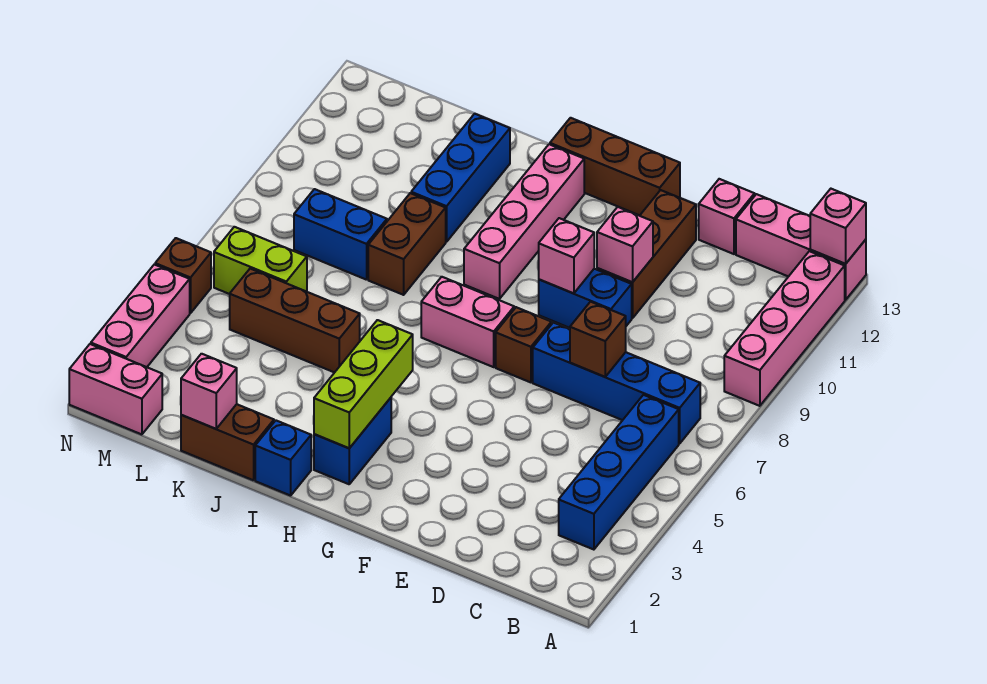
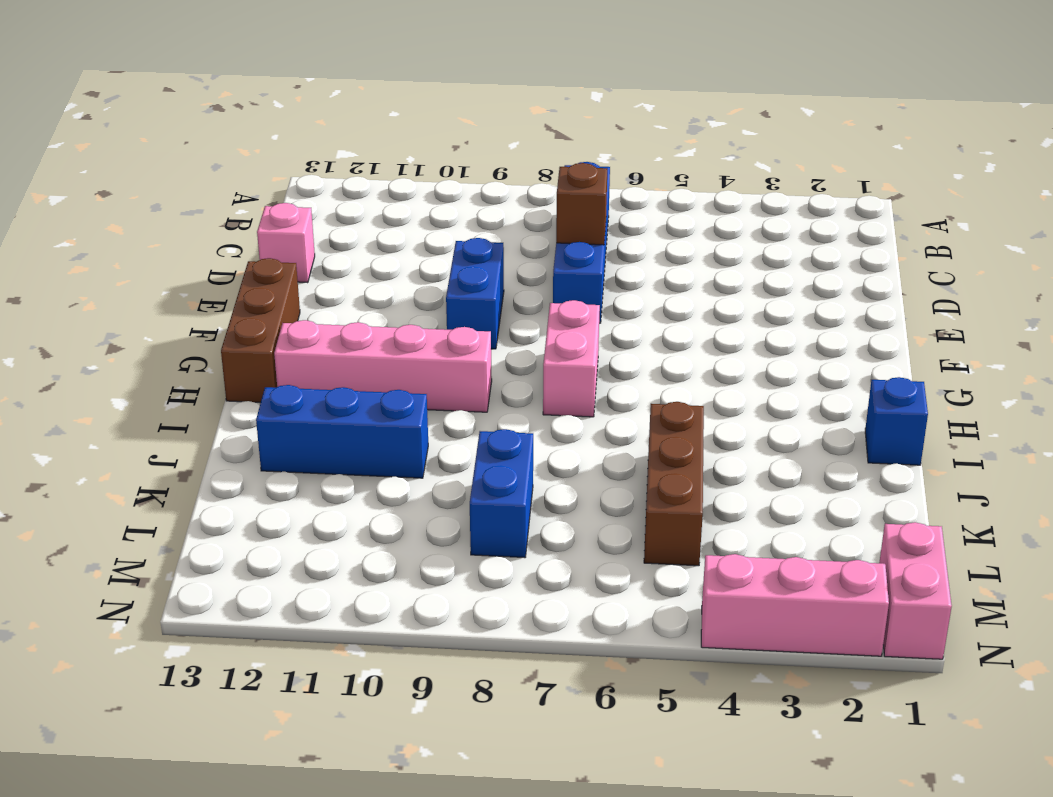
none -> pink 1x4 brick [724,251,845,406]
none -> pink 1x3 brick [736,194,866,300]
none -> blue 1x4 brick [559,395,679,550]

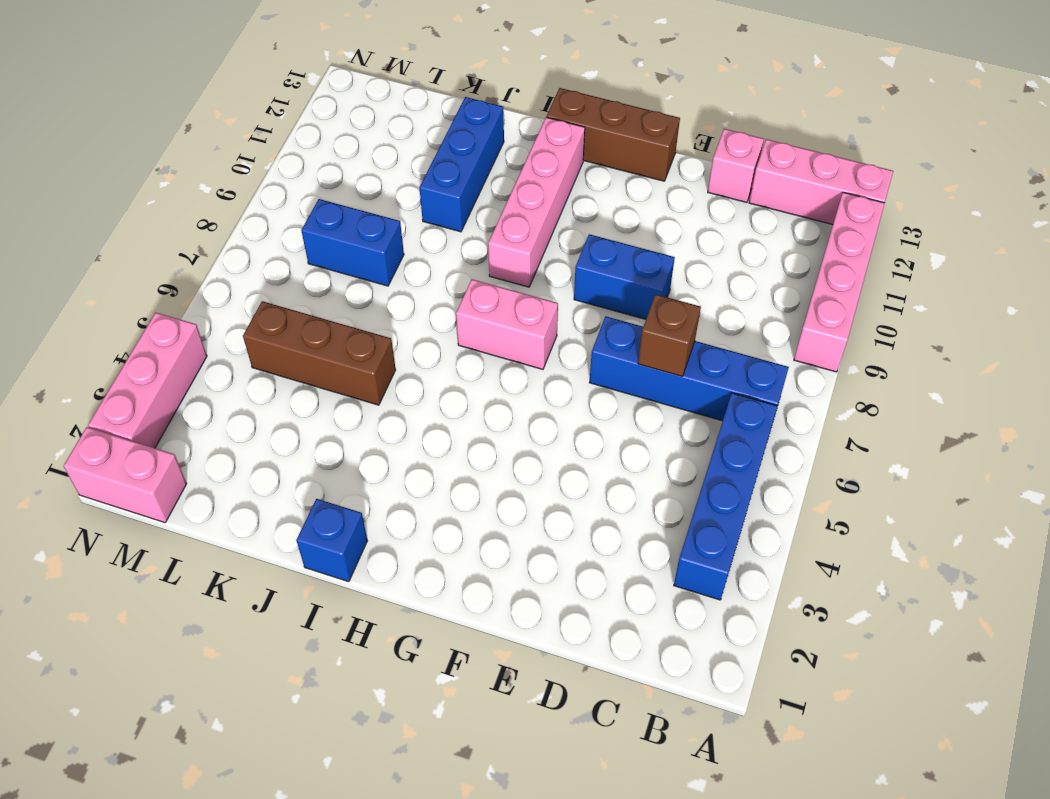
none -> brown 1x3 brick [597,190,696,318]
none -> brown 1x1 brick [496,307,551,382]
none -> blue 1x2 brick [314,398,391,484]

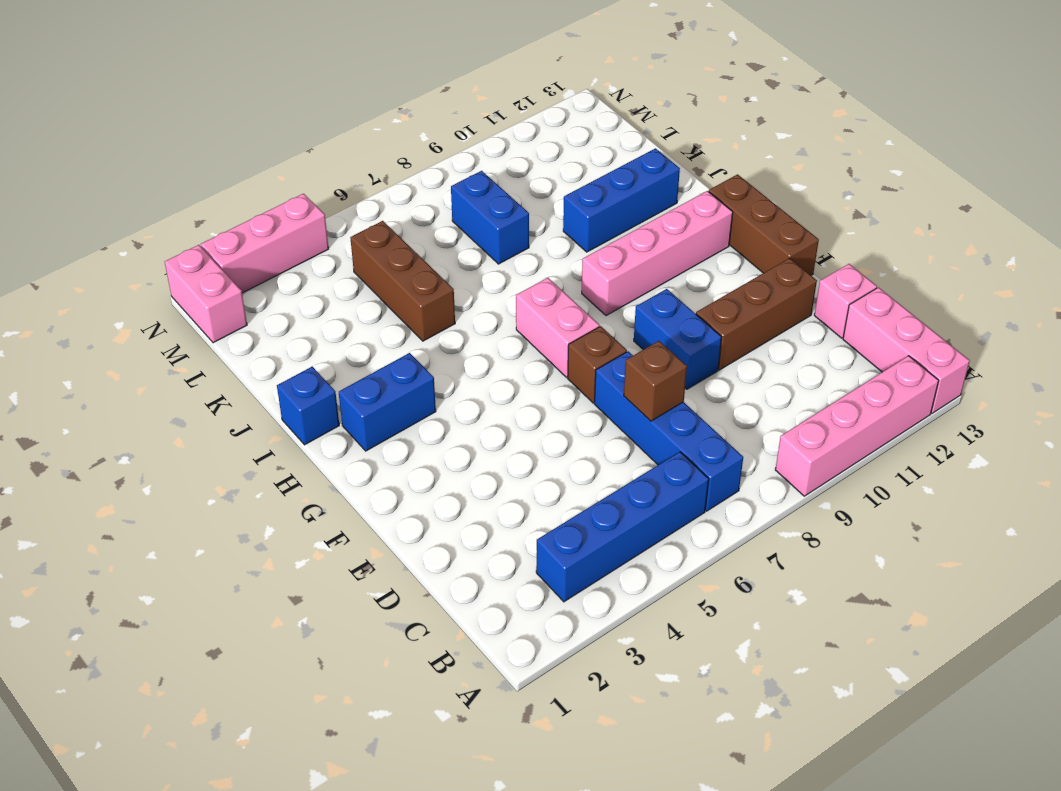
none -> brown 1x2 brick [181,404,274,480]
none -> brown 1x2 brick [368,193,446,295]
none -> lime 1x2 brick [214,227,307,294]

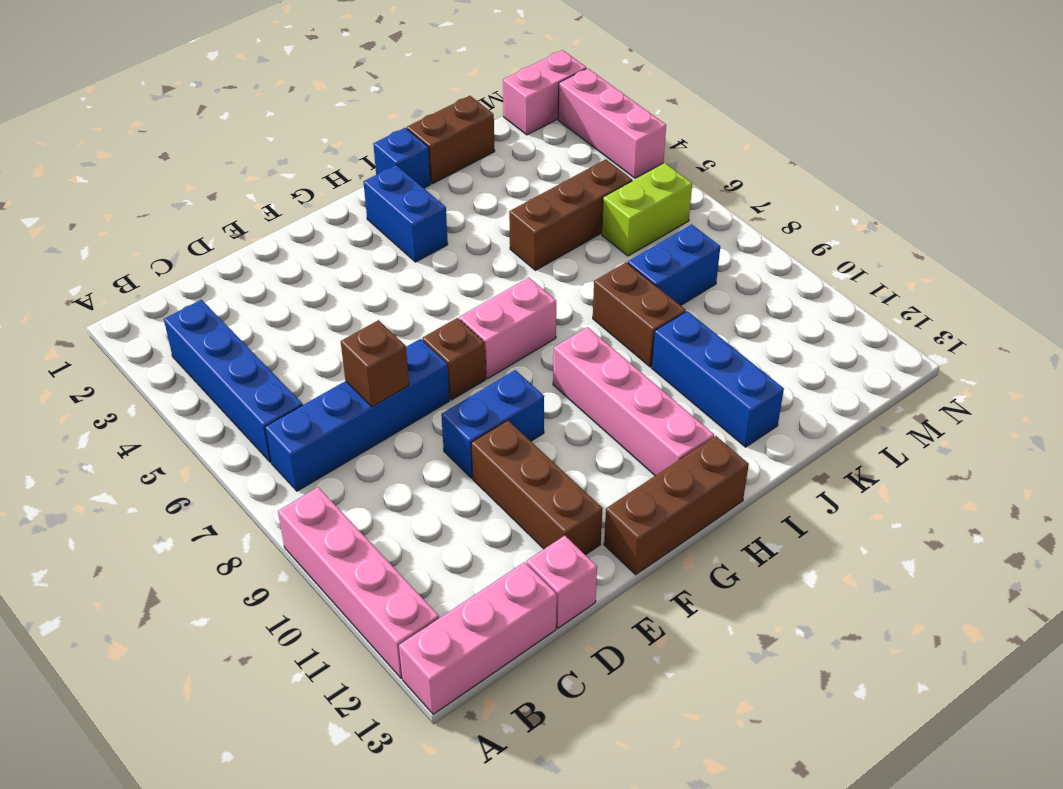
none -> brown 1x1 brick [155,238,211,313]
none -> pink 1x1 brick [810,189,866,264]
none -> pink 1x1 brick [597,207,653,282]

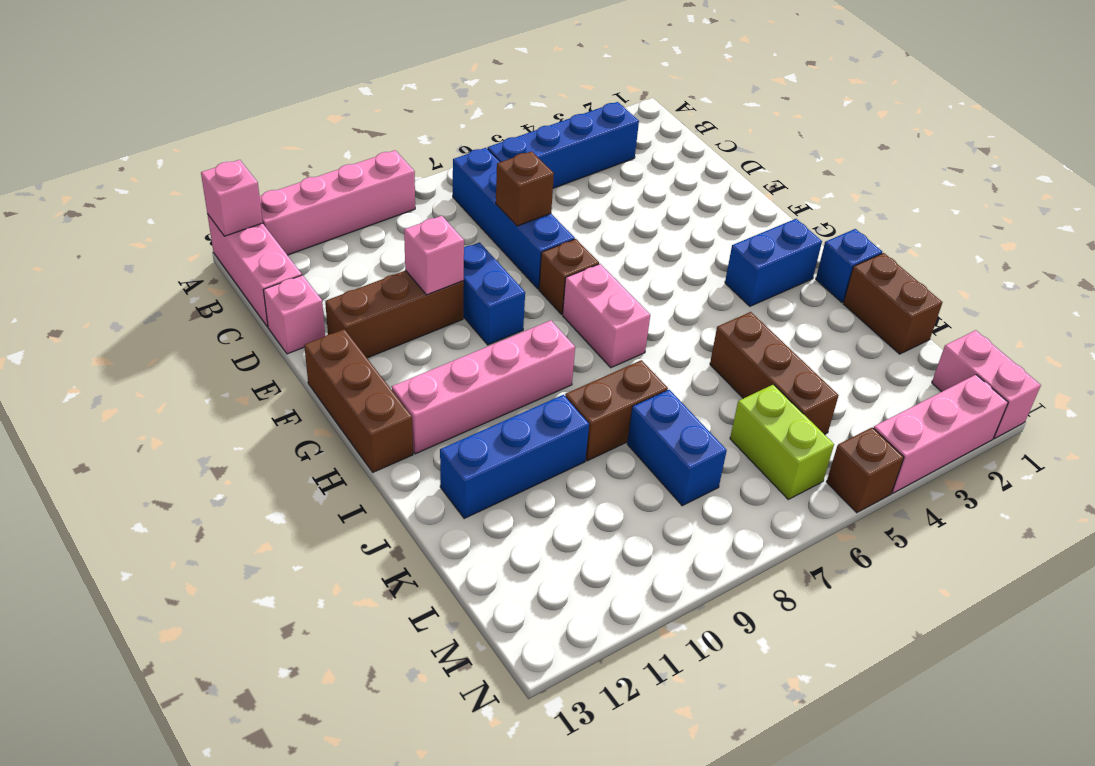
none -> pink 1x1 brick [539,218,594,293]
none -> lime 1x3 brick [314,320,413,448]
none -> pink 1x1 brick [181,354,237,429]

